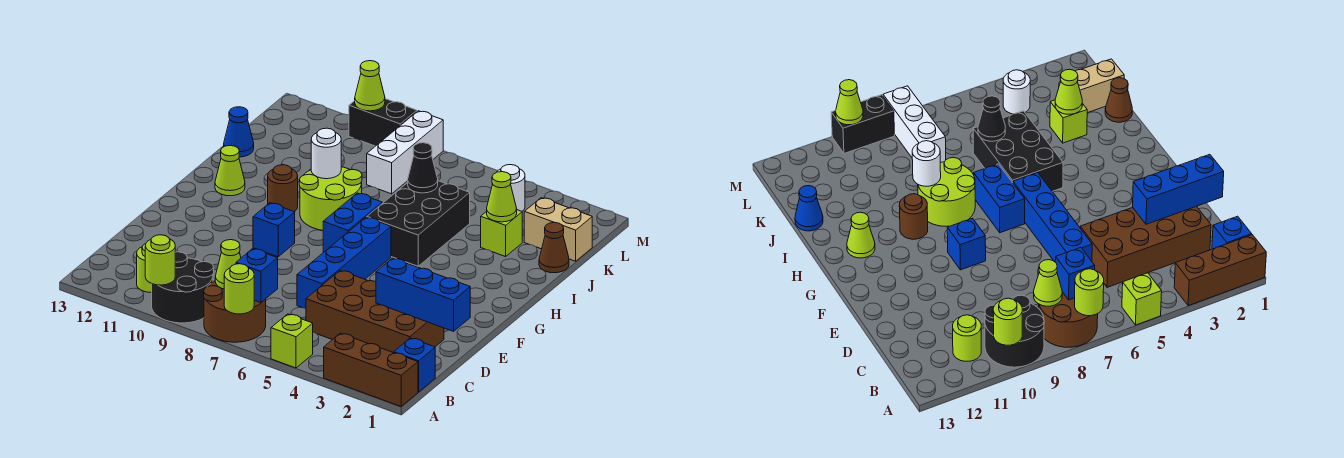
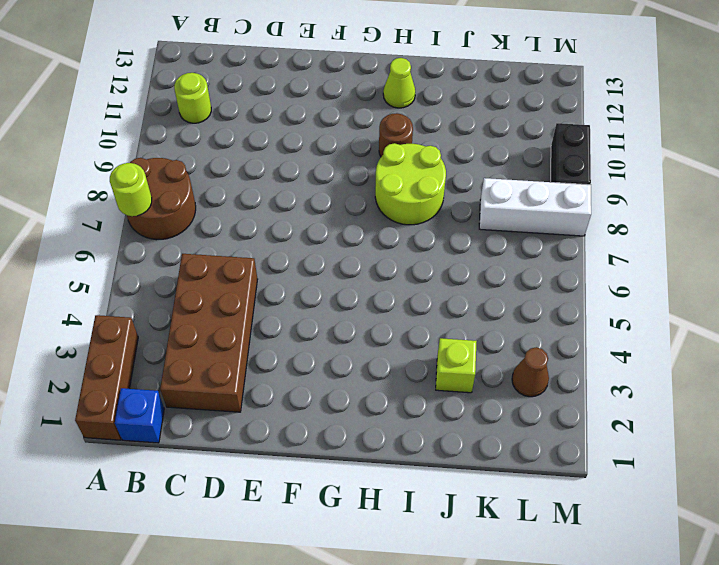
brown 1x1 cone [512,347,549,397] -> brown 1x1 cone moved to [539,222,569,273]
none -> lime 1x1 brick [271,314,313,368]
none -> black 2x2 round brick [152,252,214,323]
none -> blue 1x4 brick [297,217,391,308]
none -> blue 1x1 brick [253,203,295,257]

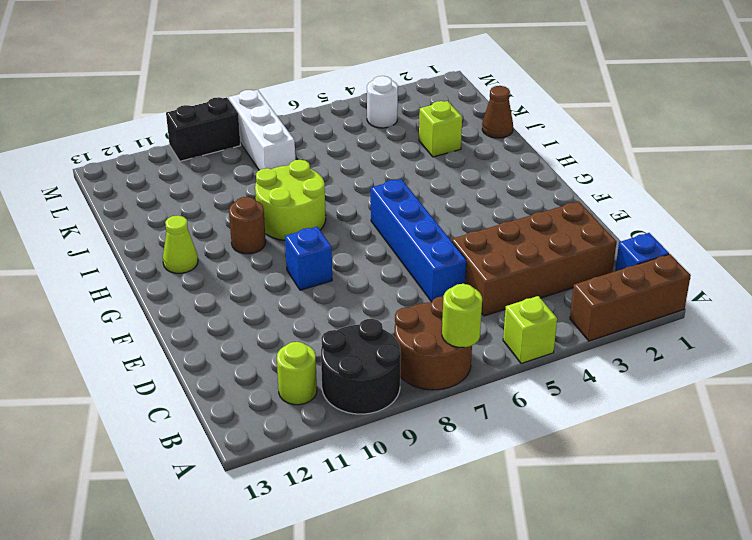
none -> blue 1x2 brick [323,193,382,253]
none -> black 2x3 brick [367,181,470,266]
none -> blue 1x1 cone [224,107,254,157]
none -> tan 1x2 brick [524,198,592,261]

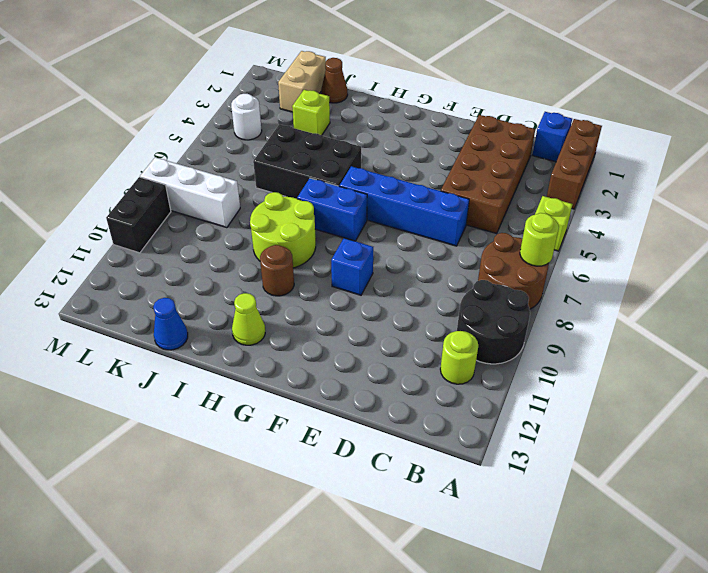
none -> lime 1x1 round brick [145,235,175,285]
none -> blue 1x1 brick [236,249,278,303]
none -> lime 1x1 cone [215,240,241,289]
none -> blue 1x3 brick [376,258,470,331]

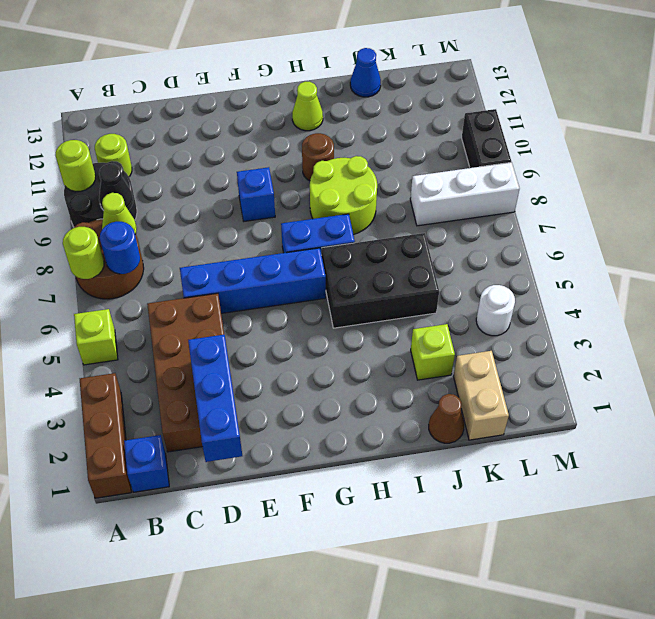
blue 1x1 round brick [100,222,140,274] -> blue 1x1 brick [236,249,278,303]
black 1x1 cone [99,164,133,210] -> black 1x1 cone moved to [408,143,438,193]
none -> white 1x1 round brick [311,128,341,179]
none -> lime 1x1 cone [487,172,517,222]
none -> lime 1x1 cone [355,61,385,111]

